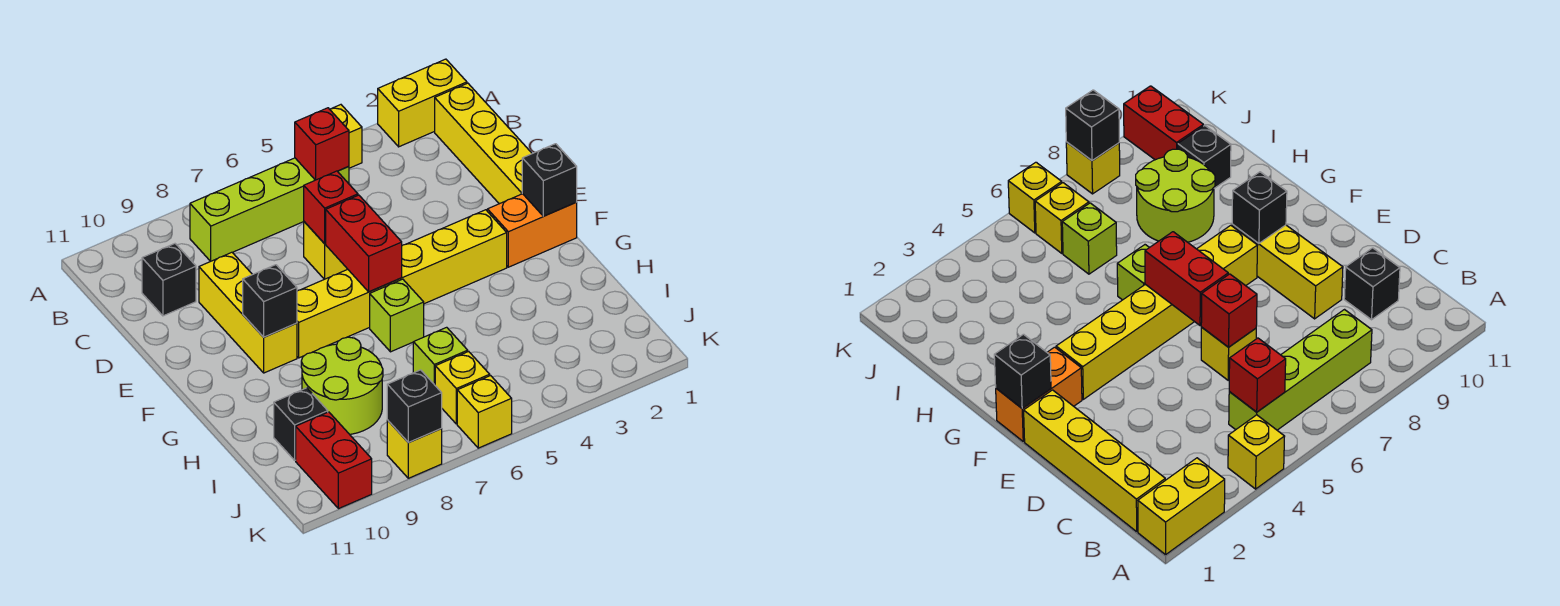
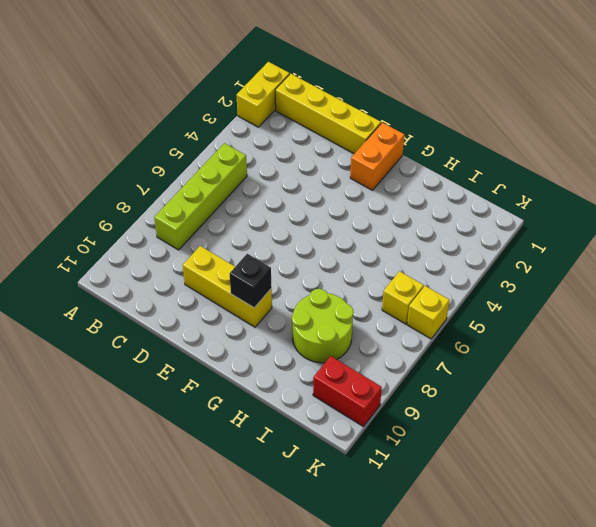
none -> yellow 1x1 brick [330,105,362,168]
none -> black 1x1 brick [142,244,196,316]
none -> yellow 1x1 brick [304,222,347,279]

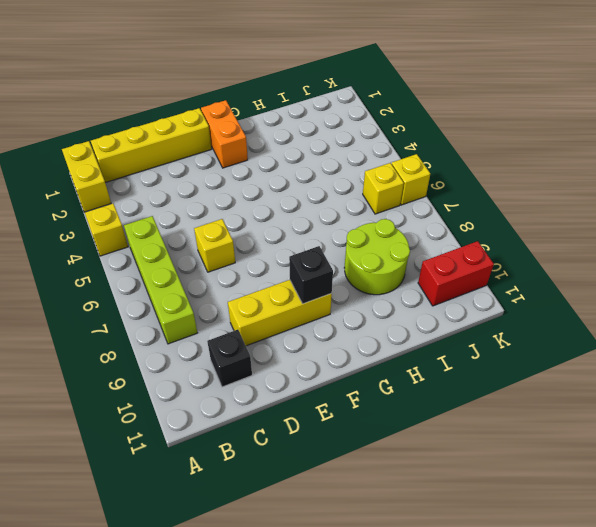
none -> yellow 1x6 brick [297,210,507,358]
none -> lime 1x1 brick [370,279,424,352]
none -> lime 1x1 brick [413,327,468,385]

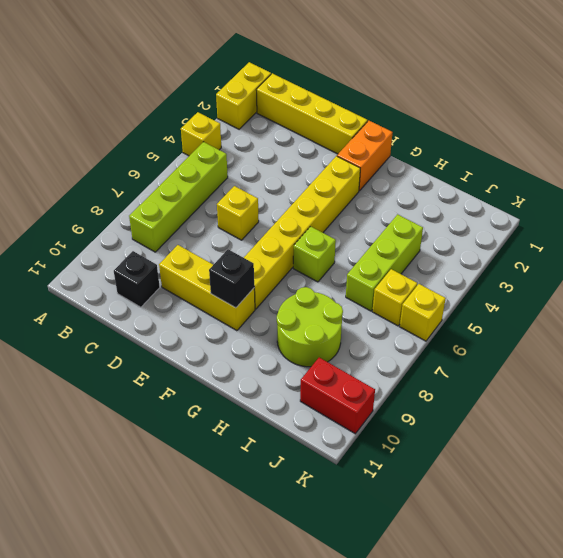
lime 1x3 brick [346,214,423,311] -> lime 1x1 brick [413,327,468,385]
none -> black 1x1 brick [274,388,328,460]
none -> yellow 1x1 brick [387,420,442,478]
none -> red 1x1 brick [295,108,349,180]

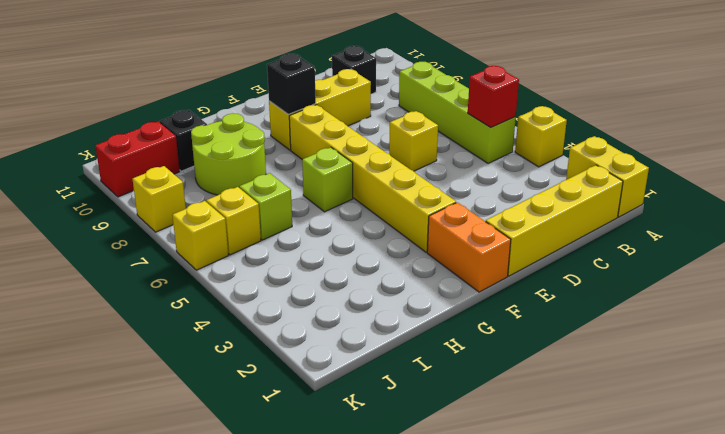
none -> red 1x1 brick [304,171,358,244]
none -> red 1x2 brick [325,195,402,292]
none -> black 1x1 brick [522,144,577,216]

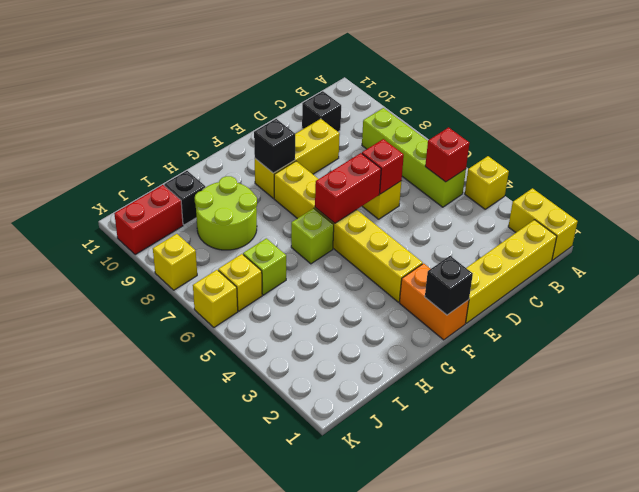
none -> black 1x1 brick [387,370,442,443]

